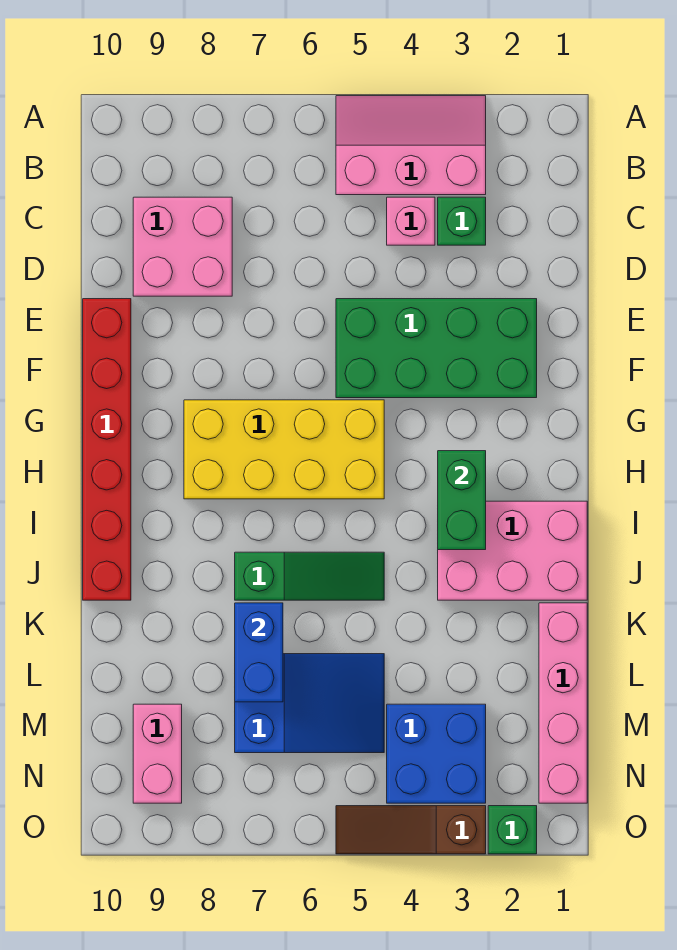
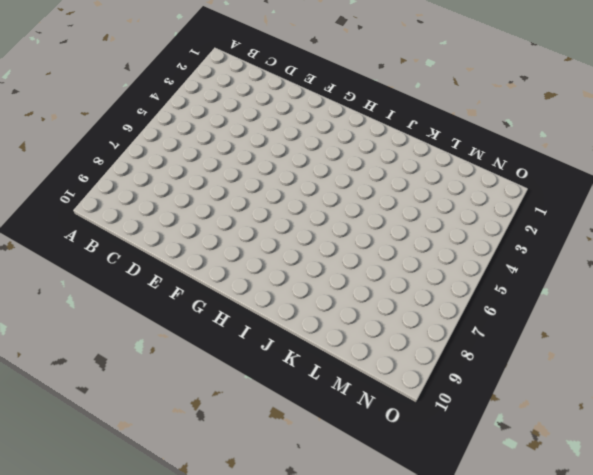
none -> pink 2x3 slope [336,96,486,195]
none -> green 1x1 brick [438,197,486,245]
none -> pink 1x1 brick [387,197,435,245]

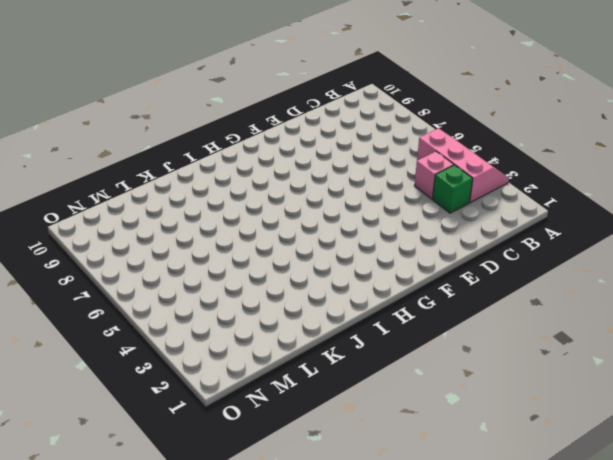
none -> pink 2x2 brick [133,197,232,296]
none -> green 2x4 brick [336,299,537,398]
none -> red 1x6 brick [83,299,131,600]

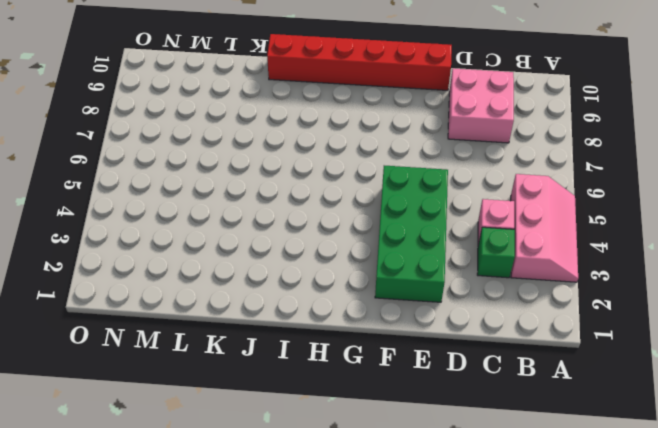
none -> yellow 2x4 brick [184,400,384,499]
none -> pink 2x3 brick [438,501,587,600]
none -> green 1x3 slope [235,552,384,600]

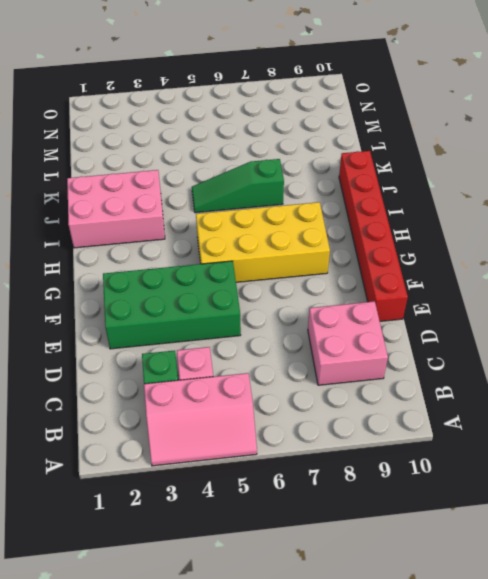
none -> pink 1x4 brick [539,603,587,803]
none -> blue 2x3 slope [235,654,384,753]
none -> blue 2x2 brick [387,704,486,803]

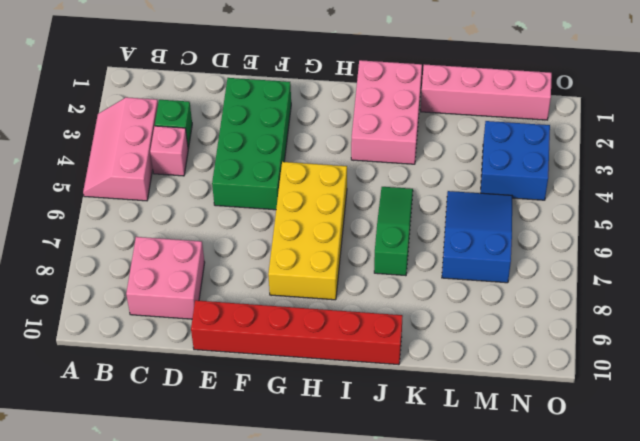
none -> pink 1x2 brick [133,704,182,803]
none -> green 1x1 brick [488,806,537,854]
none -> brown 1x3 slope [336,806,486,854]

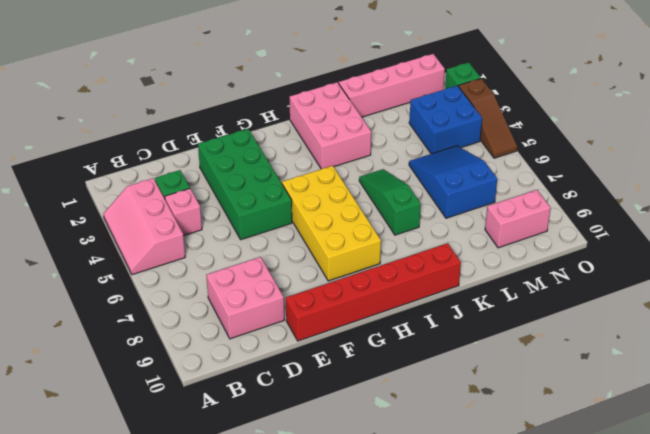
none -> green 1x2 brick [438,451,486,550]
none -> blue 1x2 brick [235,603,283,702]

